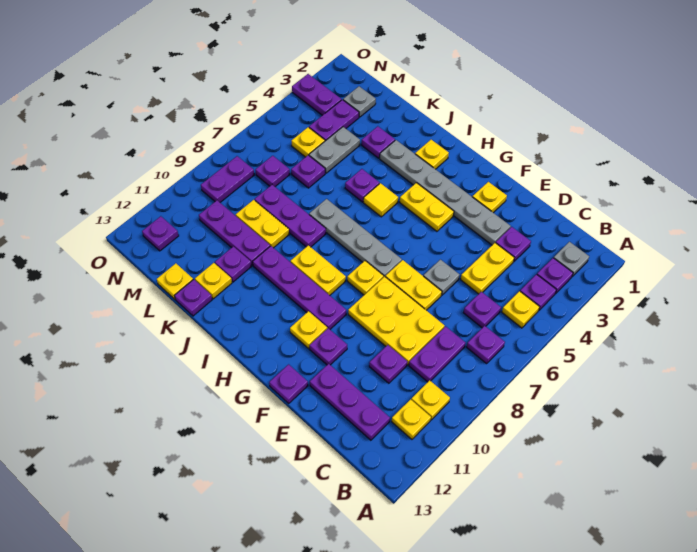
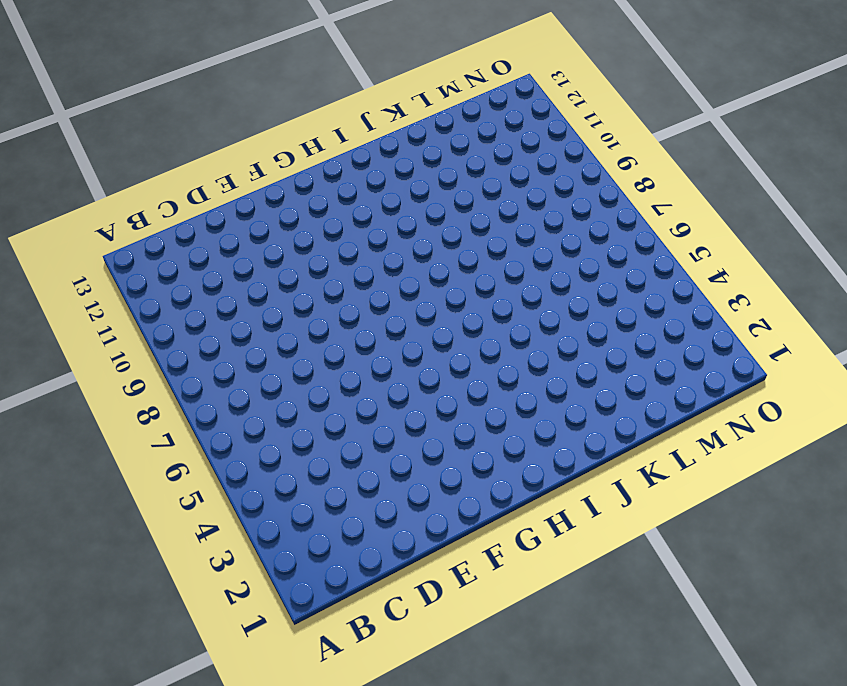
none -> grey 1x1 plate [554,242,589,277]
none -> purple 1x1 plate [537,258,573,294]
none -> purple 1x1 plate [520,274,556,310]
none -> yellow 1x1 plate [502,291,540,328]

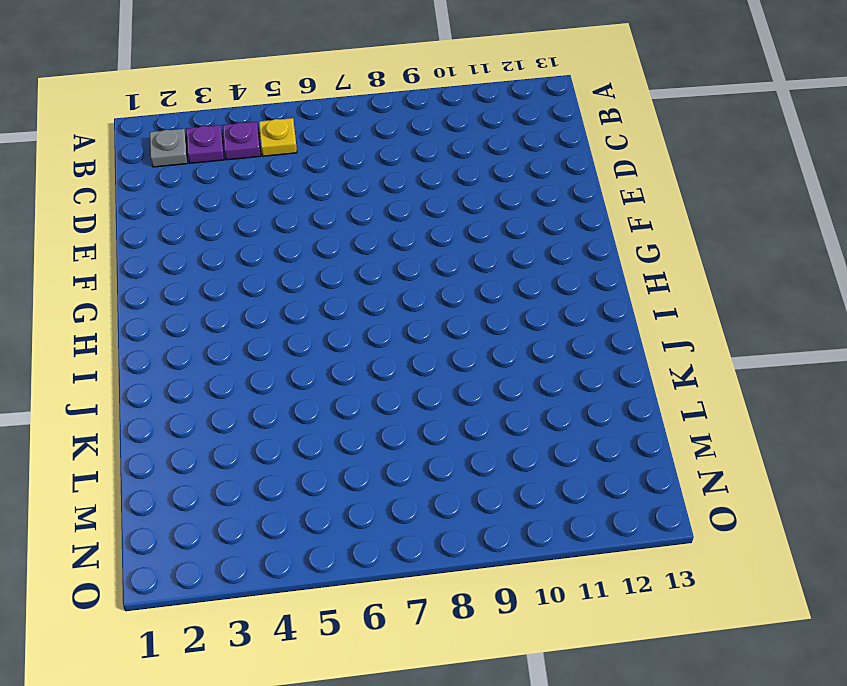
none -> purple 1x1 plate [467,326,505,364]
none -> yellow 1x1 plate [411,380,450,420]
none -> yellow 1x1 plate [392,399,431,439]
none -> purple 1x1 plate [463,292,501,328]

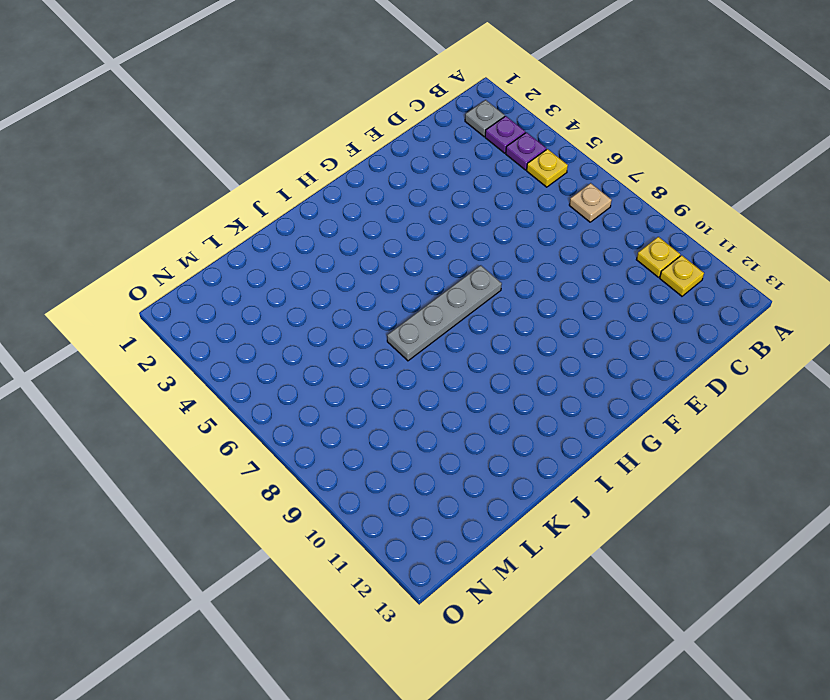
tan 1x1 plate [569,183,612,222] -> purple 1x1 plate [467,326,505,364]
none -> purple 1x1 plate [463,292,501,328]
none -> purple 1x2 plate [409,326,466,382]
none -> purple 1x3 plate [310,364,390,440]
none -> purple 1x1 plate [496,227,531,262]

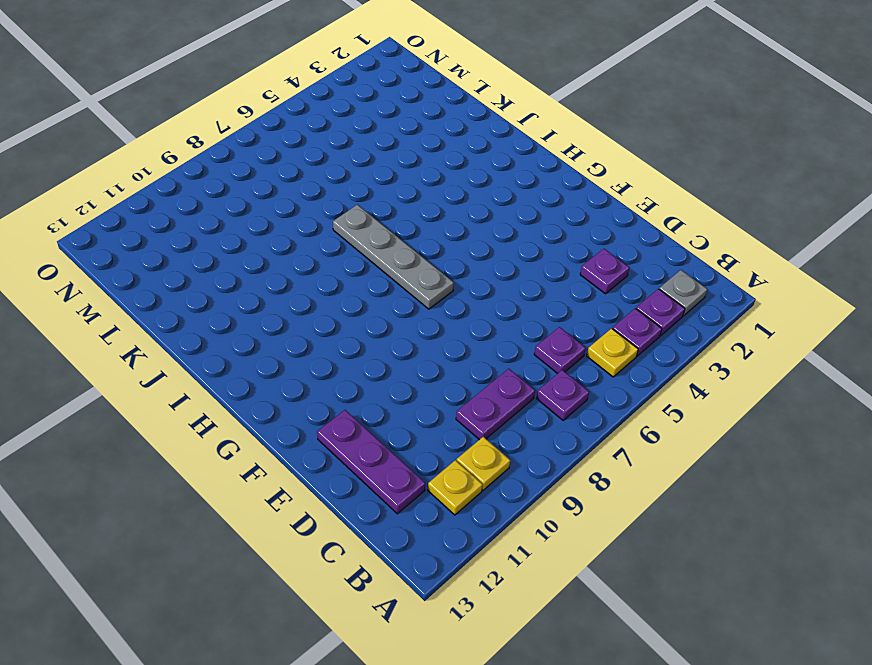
none -> yellow 1x2 plate [461,243,514,294]
none -> yellow 2x3 plate [348,277,444,365]
none -> purple 1x1 plate [369,345,407,383]
none -> grey 1x6 plate [380,140,511,245]

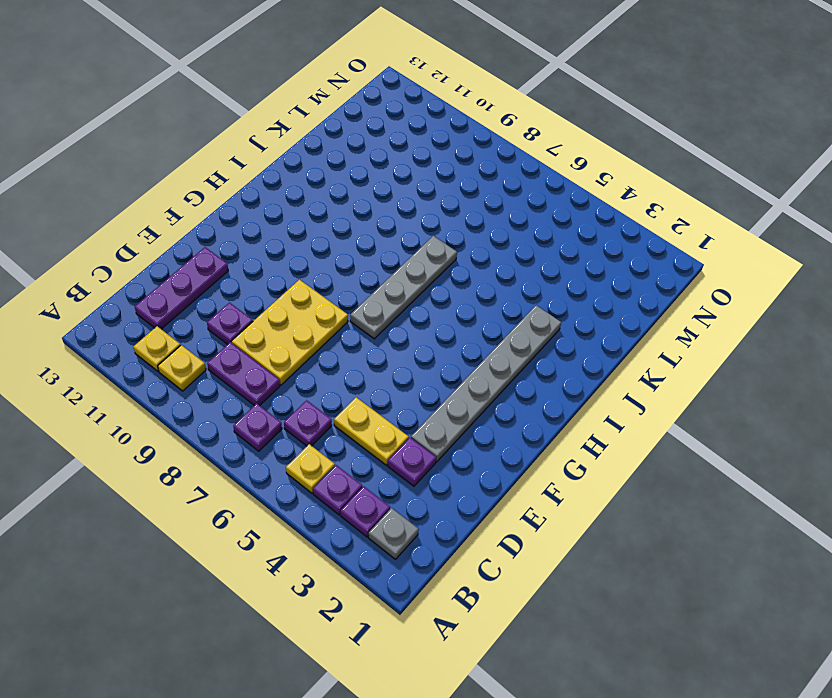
none -> grey 1x1 plate [423,260,460,295]
none -> yellow 1x2 plate [385,260,442,310]
none -> yellow 1x1 plate [473,182,507,213]
none -> purple 1x1 plate [310,328,347,365]

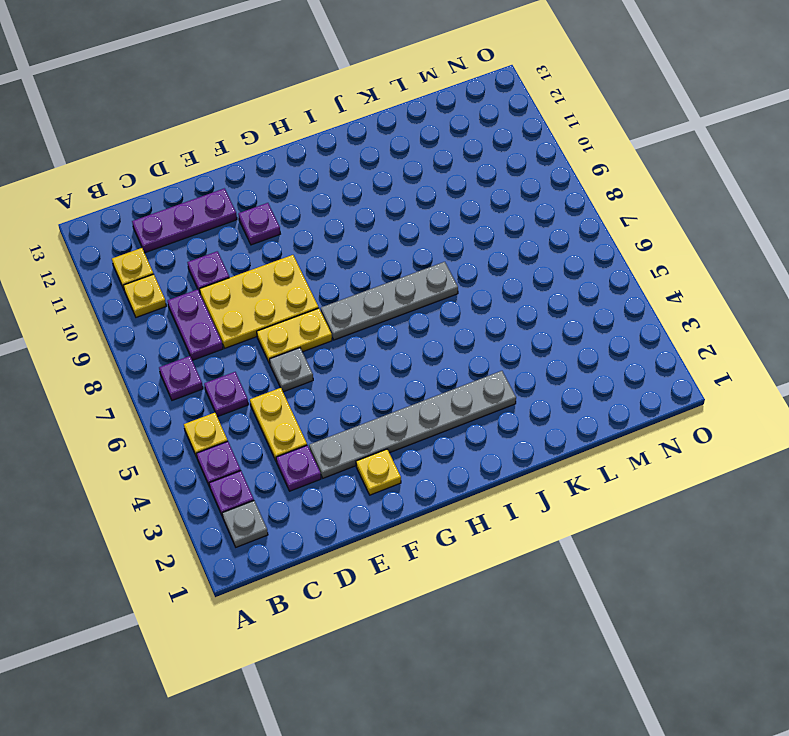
none -> purple 1x1 plate [269,364,308,403]
none -> yellow 1x2 plate [400,183,454,231]
none -> yellow 1x1 plate [347,261,384,295]
none -> purple 1x4 plate [253,246,346,329]

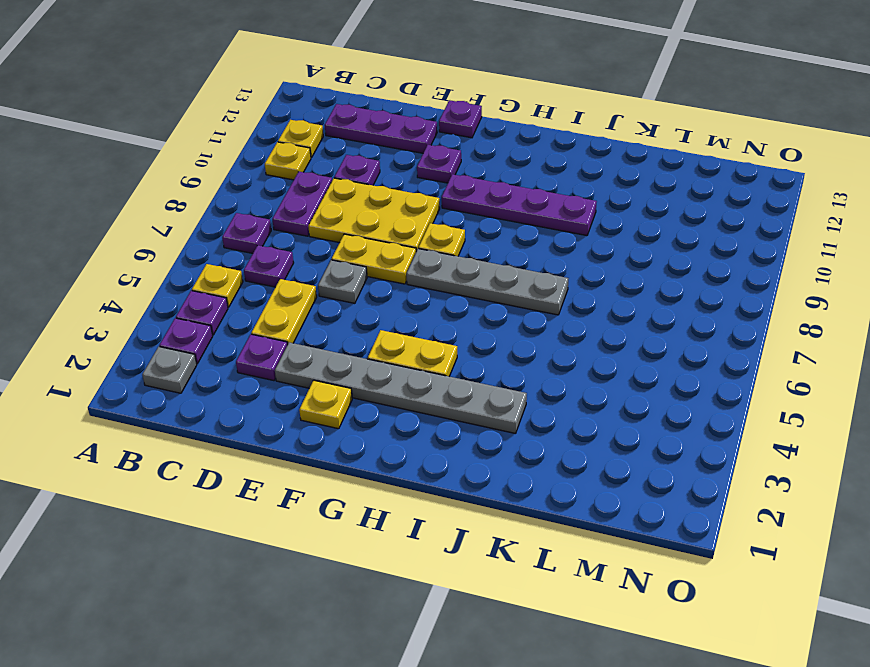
none -> yellow 1x1 plate [290,311,327,349]
none -> yellow 1x2 plate [291,245,346,295]
none -> yellow 1x1 plate [415,140,449,169]
none -> yellow 1x1 tile [364,183,398,217]

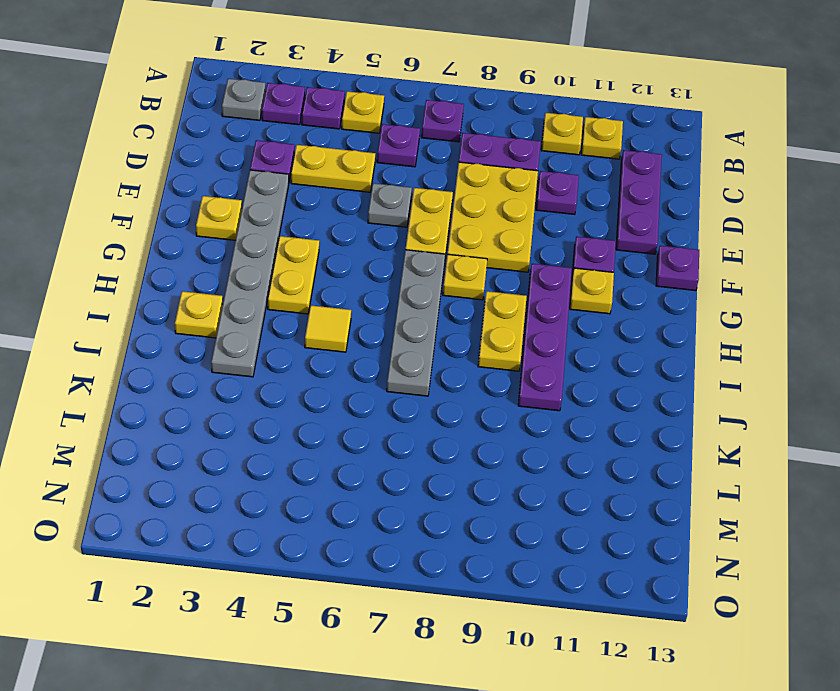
none -> purple 1x1 plate [345,169,379,202]
none -> purple 1x3 plate [255,185,326,247]
none -> purple 1x1 plate [362,126,395,158]
none -> yellow 1x2 plate [236,200,289,248]

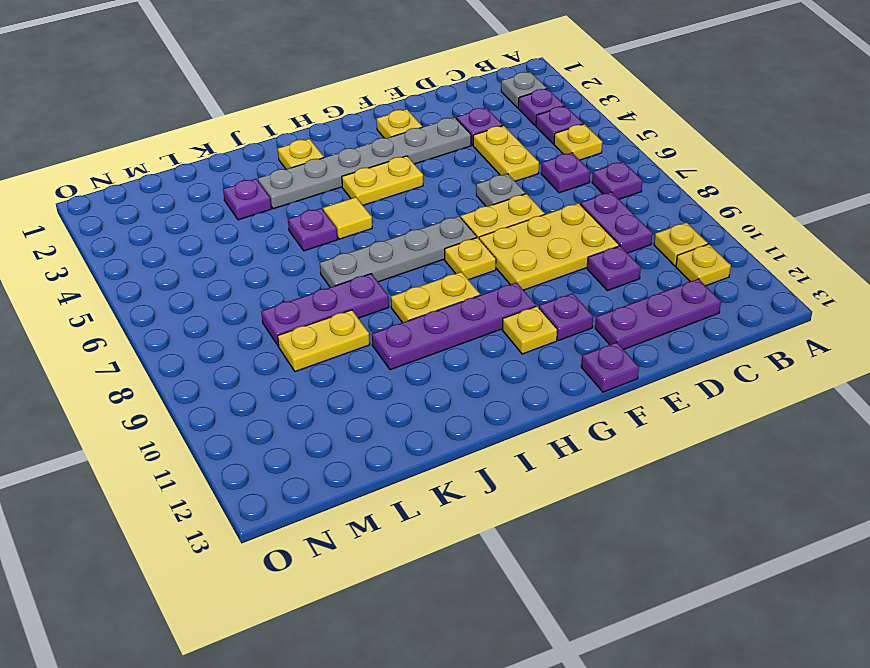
none -> purple 1x3 plate [199,200,270,266]
none -> purple 1x1 plate [215,246,252,282]
none -> yellow 1x1 plate [195,263,232,299]
none -> purple 1x1 plate [175,279,212,316]

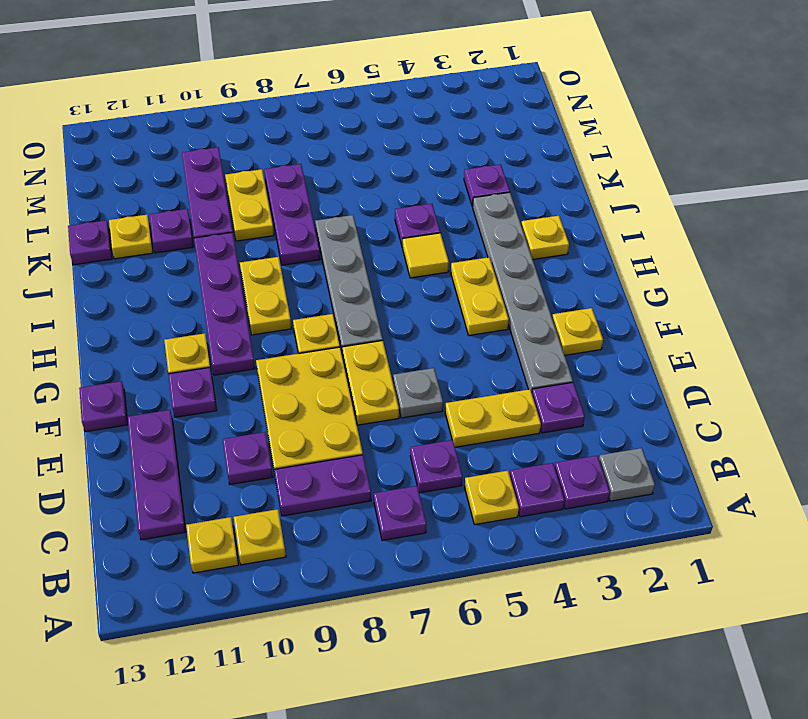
none -> grey 1x2 plate [309,127,360,173]
none -> purple 1x1 plate [291,155,325,188]
none -> yellow 1x1 plate [157,263,193,299]
none -> grey 1x1 plate [343,86,376,117]

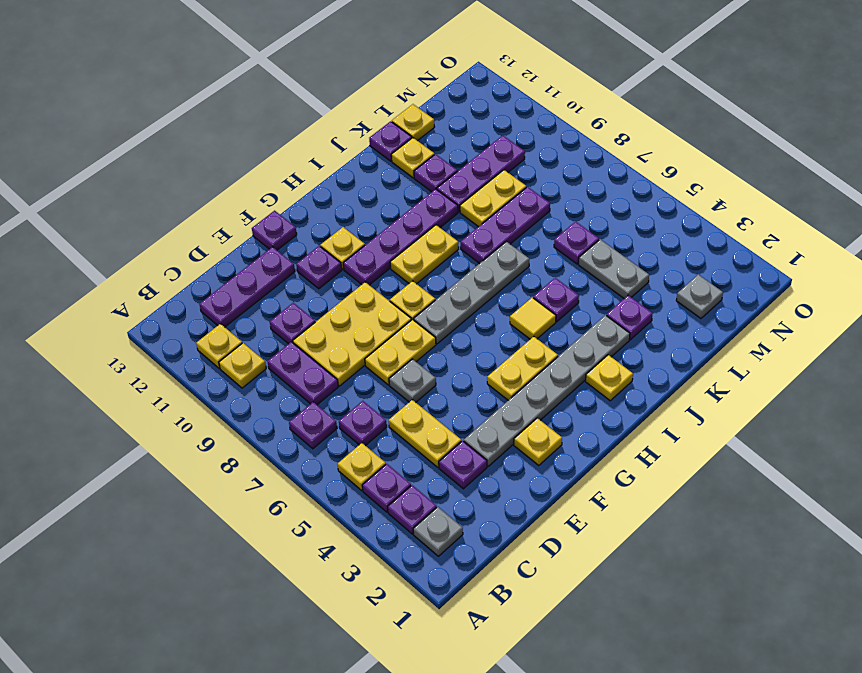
none -> purple 1x2 plate [309,100,359,141]
none -> yellow 1x1 plate [292,127,325,157]
none -> purple 1x1 plate [256,156,290,186]
none -> purple 1x2 plate [292,74,342,115]

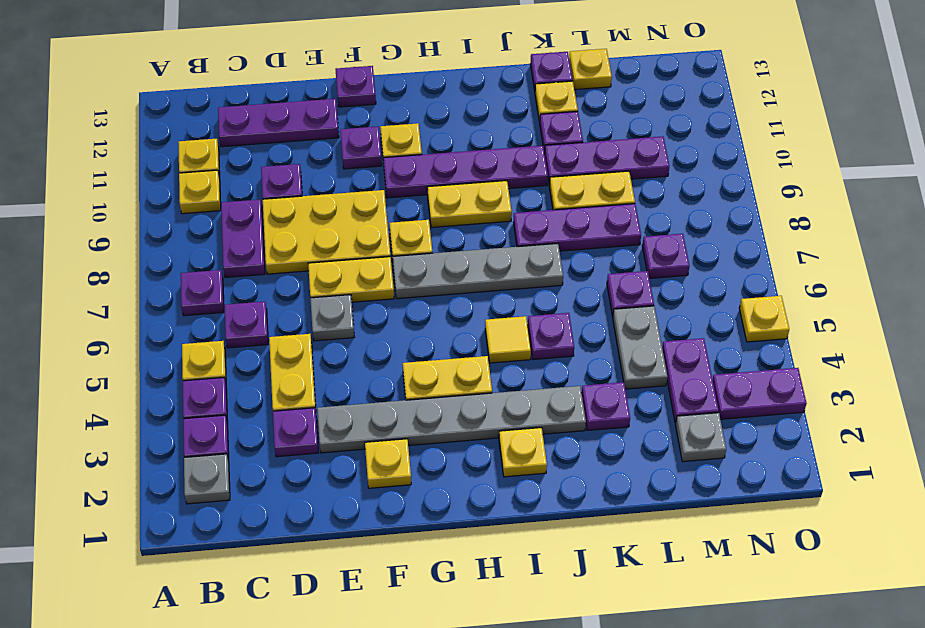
yellow 1x1 plate [739,296,789,342] -> yellow 1x1 plate moved to [292,127,325,157]
none -> purple 1x2 plate [201,156,254,202]
none -> purple 1x1 plate [142,216,179,251]

